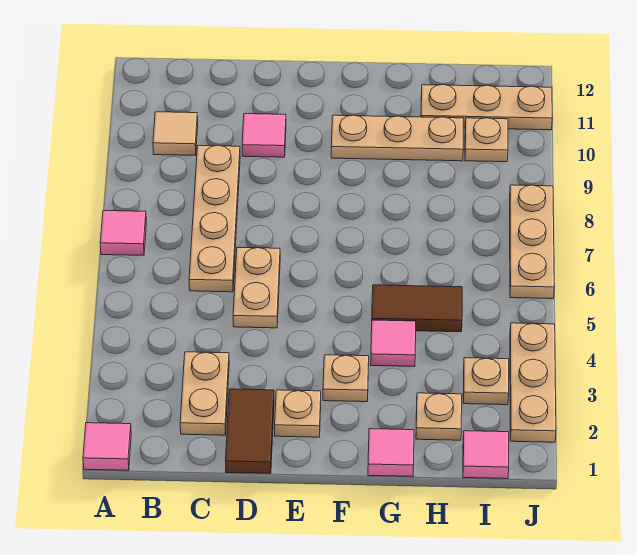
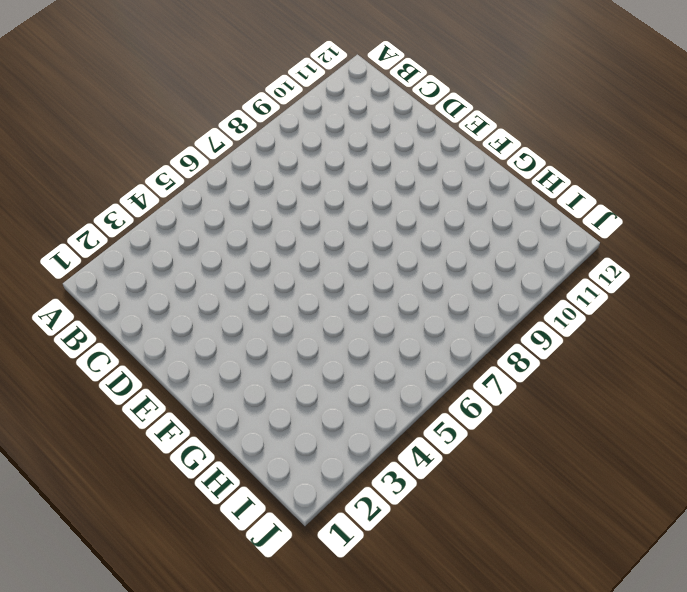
none -> pink 1x1 tile [83,423,131,470]
none -> pink 1x1 tile [100,211,146,255]
none -> tan 1x1 tile [153,112,198,155]

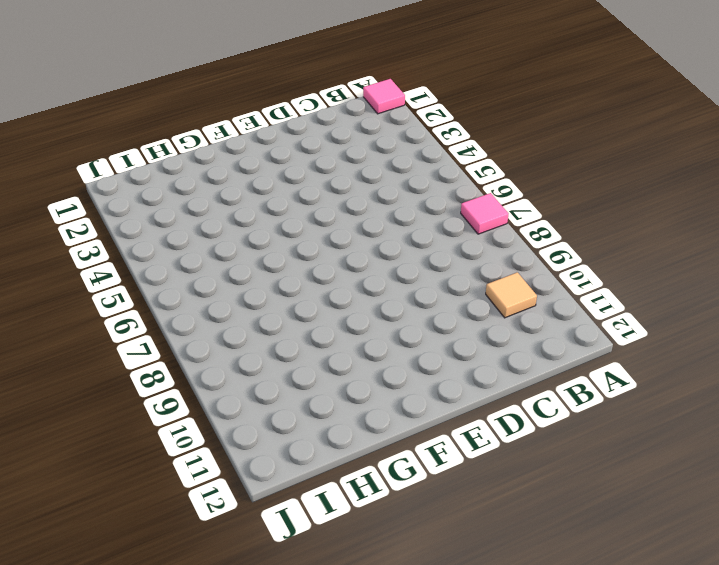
none -> tan 1x2 plate [180,352,229,435]
none -> tan 1x4 plate [189,145,240,292]
none -> brown 1x2 tile [226,389,274,473]

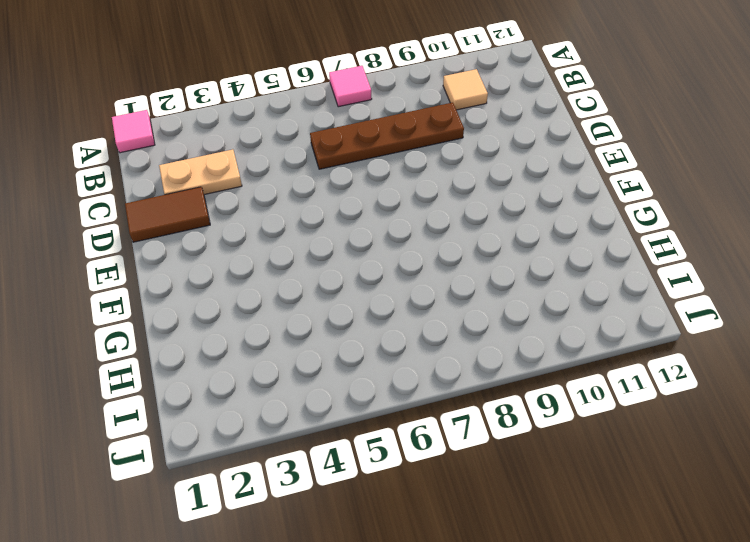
brown 1x4 plate [310,103,464,169] -> tan 1x4 plate [189,145,240,292]
none -> tan 1x2 plate [233,248,280,328]
none -> pink 1x1 tile [242,114,286,157]
none -> tan 1x1 plate [275,390,321,437]

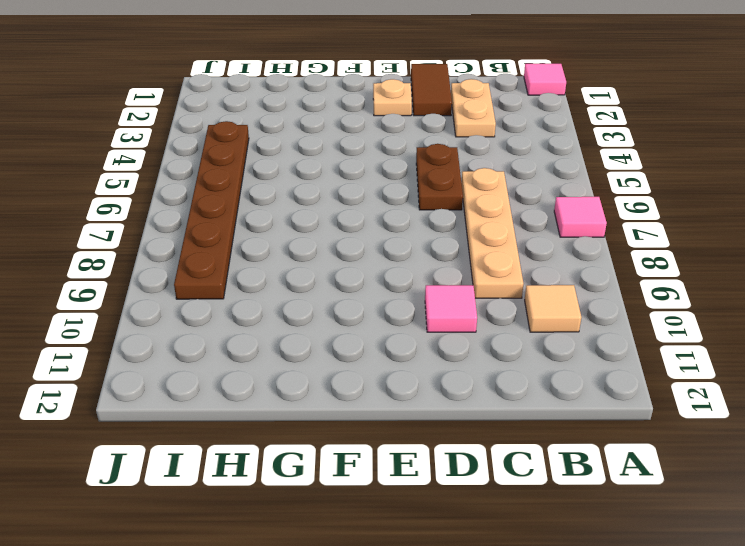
brown 1x2 plate [416,144,463,210] -> tan 1x2 plate [233,248,280,328]
brown 1x6 plate [174,121,249,299] -> none
none -> tan 1x1 plate [323,355,369,402]
none -> tan 1x3 plate [331,115,464,161]
none -> pink 1x1 tile [368,429,414,477]

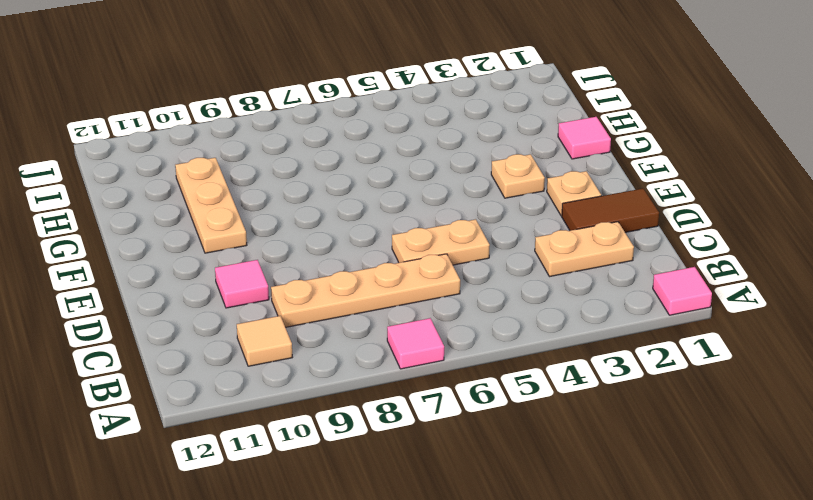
none -> pink 1x1 tile [371,320,416,367]
none -> brown 1x2 tile [372,285,462,332]
none -> tan 1x1 plate [416,393,462,440]

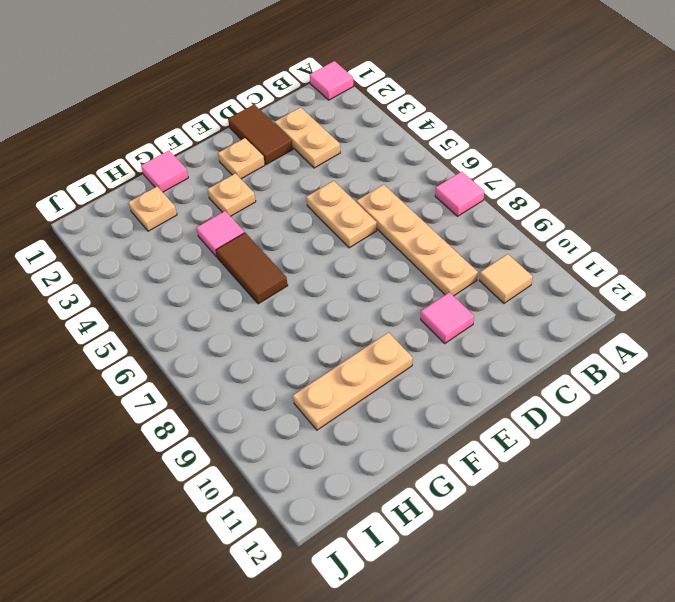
brown 1x2 tile [216,233,288,304] -> brown 1x2 tile turned to [372,285,462,332]
none -> tan 1x3 plate [421,85,552,130]
none -> pink 1x1 tile [463,431,509,479]
none -> tan 1x1 plate [463,358,509,405]

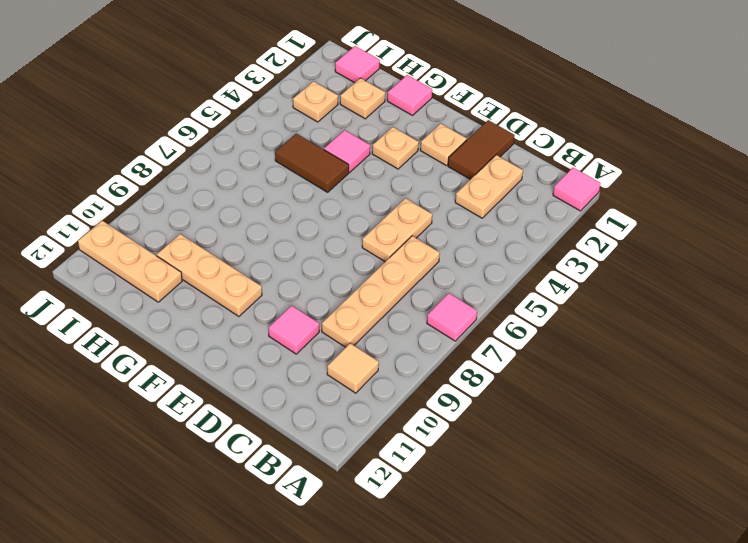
none -> tan 1x1 plate [465,118,508,162]
none -> tan 1x3 plate [510,323,556,442]
none -> tan 1x3 plate [510,185,554,299]

